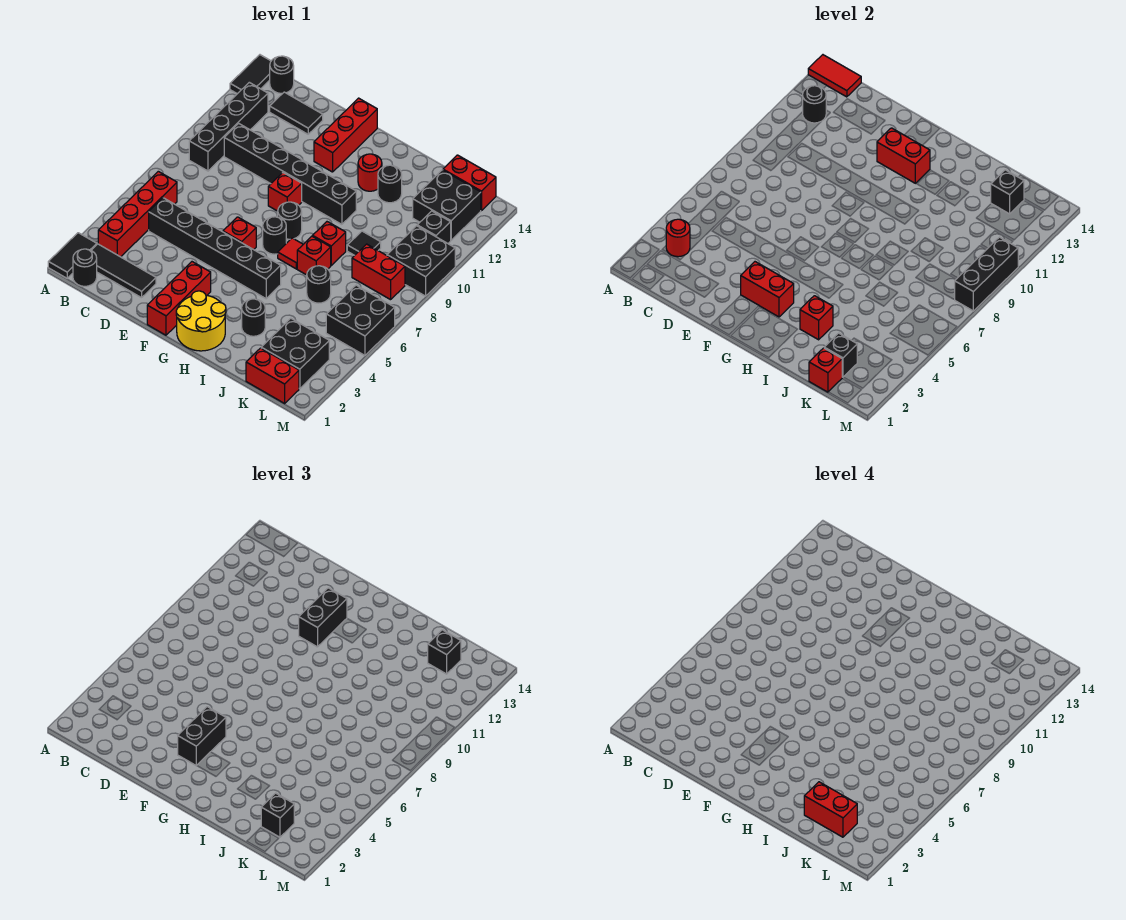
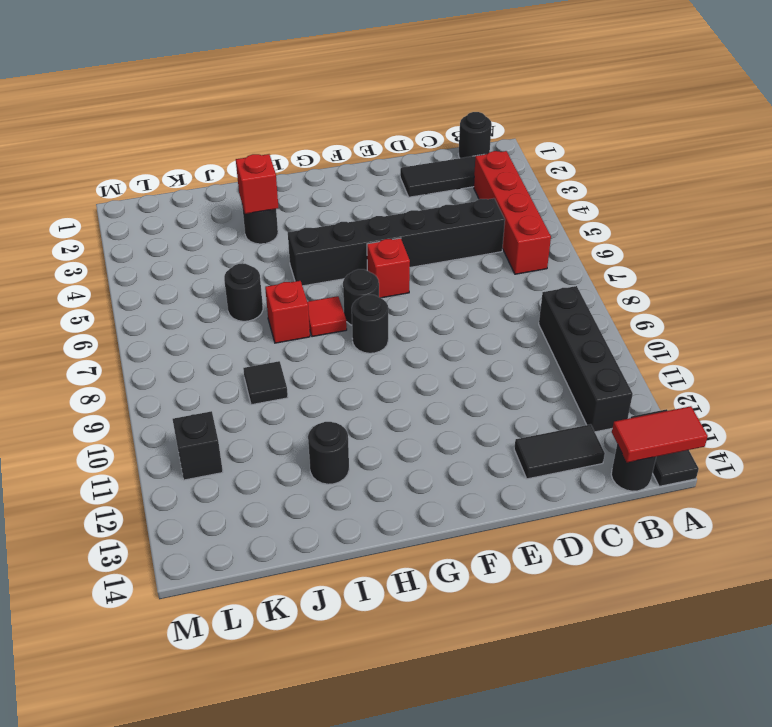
none -> black 1x2 tile [48,233,97,278]
none -> black 1x6 brick [224,123,356,224]
none -> red 1x3 brick [147,262,211,335]
none -> red 1x1 brick [268,173,302,211]

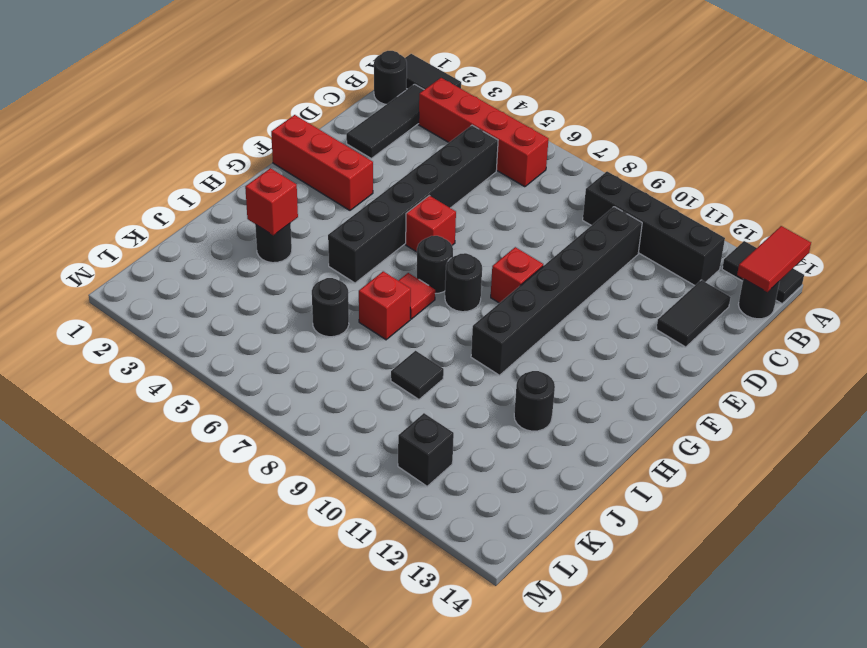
none -> red 1x3 brick [314,98,377,172]
none -> yellow 2x2 round brick [176,291,226,351]
none -> red 1x1 round brick [358,154,382,191]
none -> red 1x1 brick [313,222,346,265]

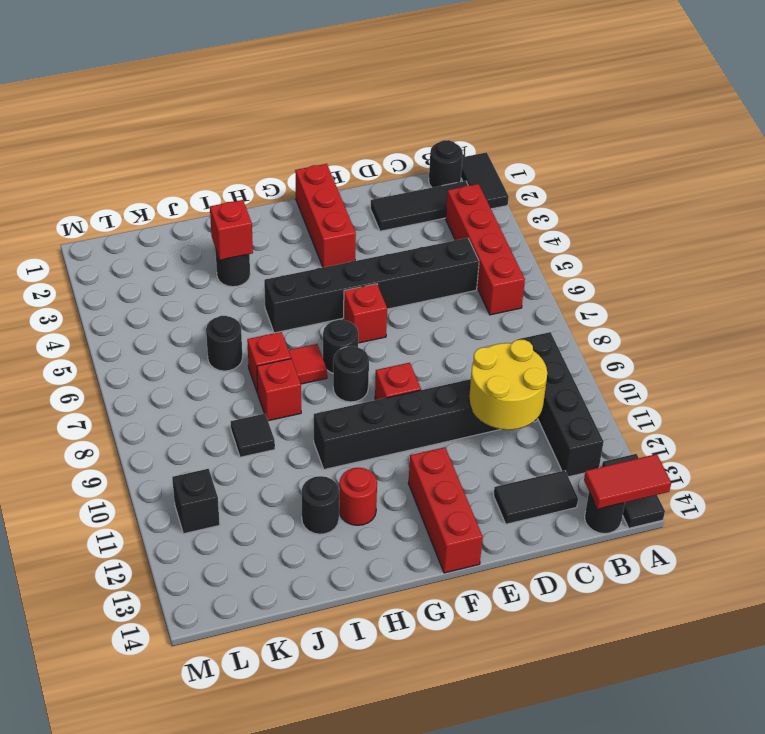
yellow 2x2 round brick [469,340,547,430] -> yellow 2x2 round brick moved to [176,291,226,351]
none -> red 1x2 brick [246,348,299,403]
none -> black 2x2 brick [261,318,329,389]
none -> red 1x2 brick [352,244,405,300]
none -> black 2x2 brick [413,170,481,240]

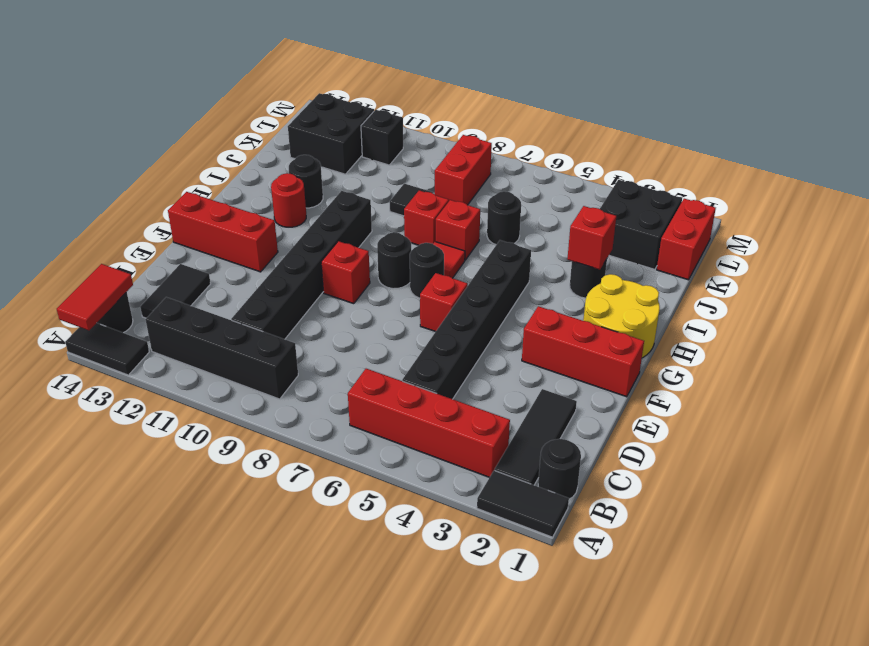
none -> red 1x2 brick [443,155,496,211]
none -> black 2x2 brick [326,285,395,355]
none -> black 2x2 brick [387,226,455,296]
none -> red 1x1 round brick [666,219,690,257]

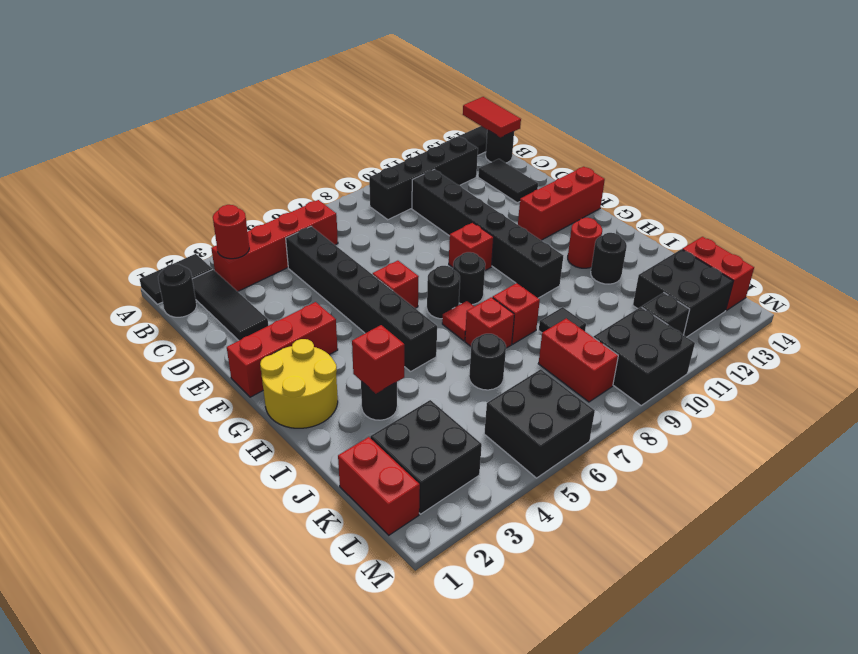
none -> black 1x1 round brick [803,86,826,123]
none -> red 1x2 brick [741,262,794,317]
none -> red 1x2 brick [877,128,930,183]
none -> red 1x1 brick [809,348,842,392]

